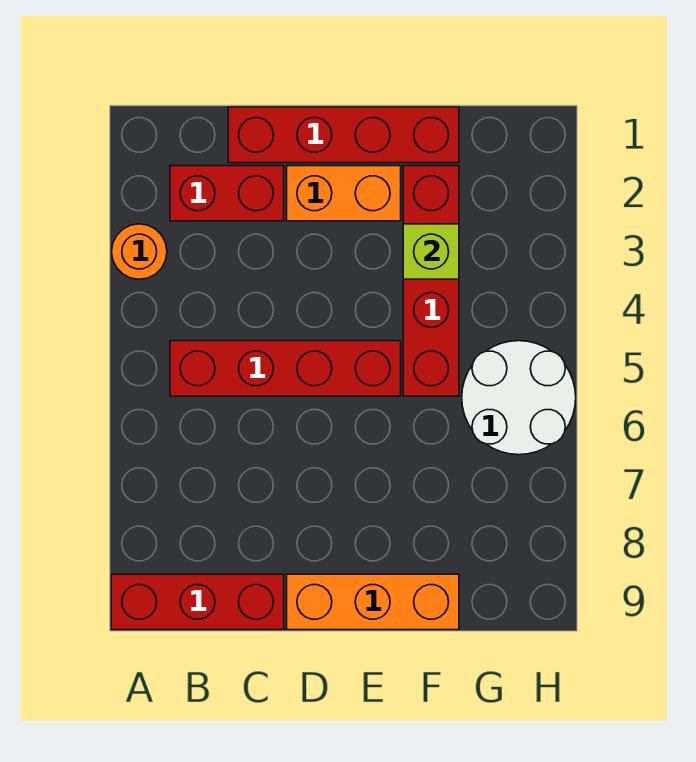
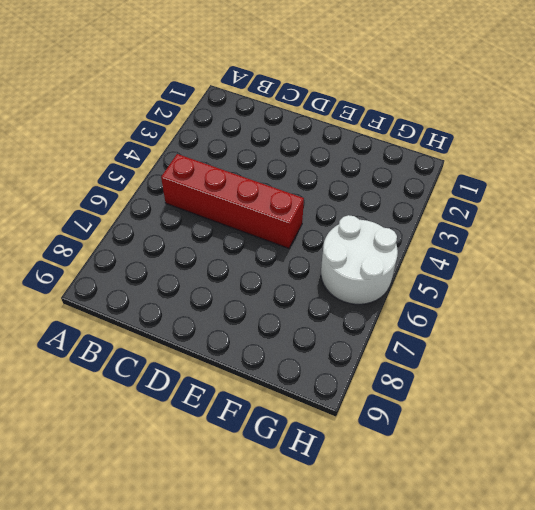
none -> orange 1x1 round brick [112,224,167,279]
none -> red 1x3 brick [111,574,284,630]

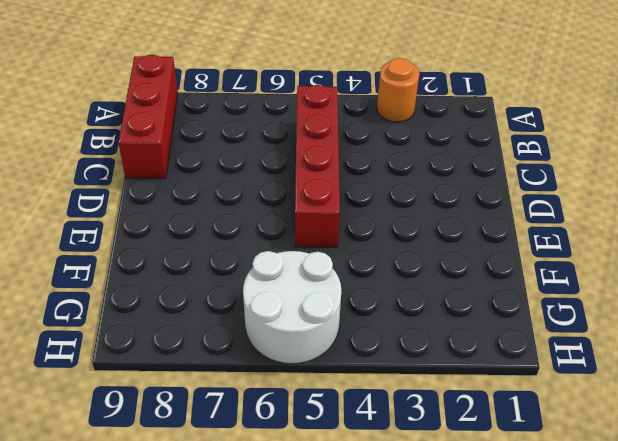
none -> red 1x2 brick [170,166,284,221]
none -> red 1x4 brick [228,107,459,163]

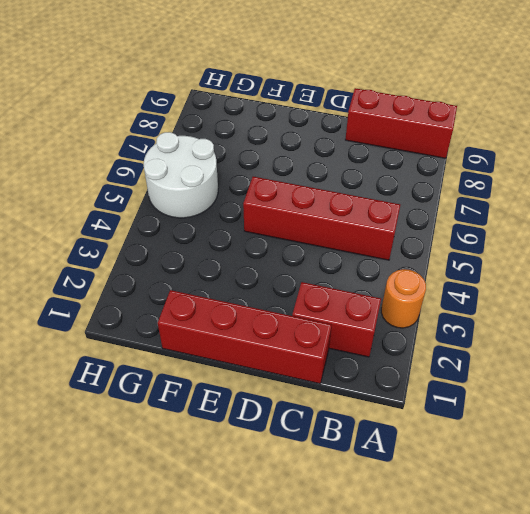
none -> orange 1x2 brick [287,166,401,221]
none -> orange 1x3 brick [287,574,459,630]

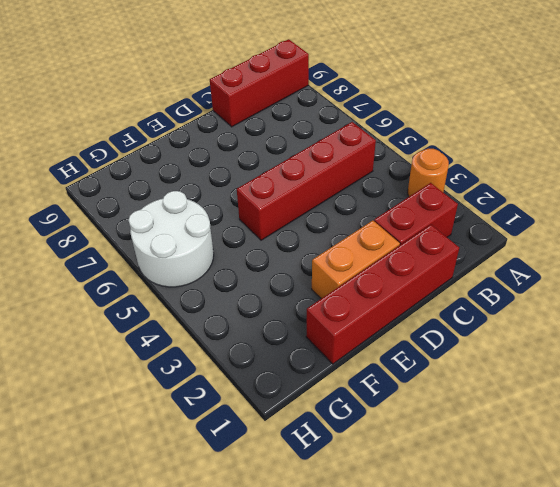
none -> orange 1x3 brick [287,574,459,630]
none -> red 1x4 brick [403,166,459,396]

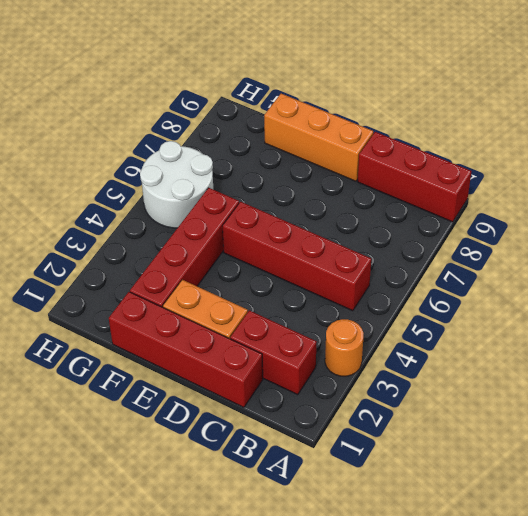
none -> lime 1x1 brick [403,224,459,279]

